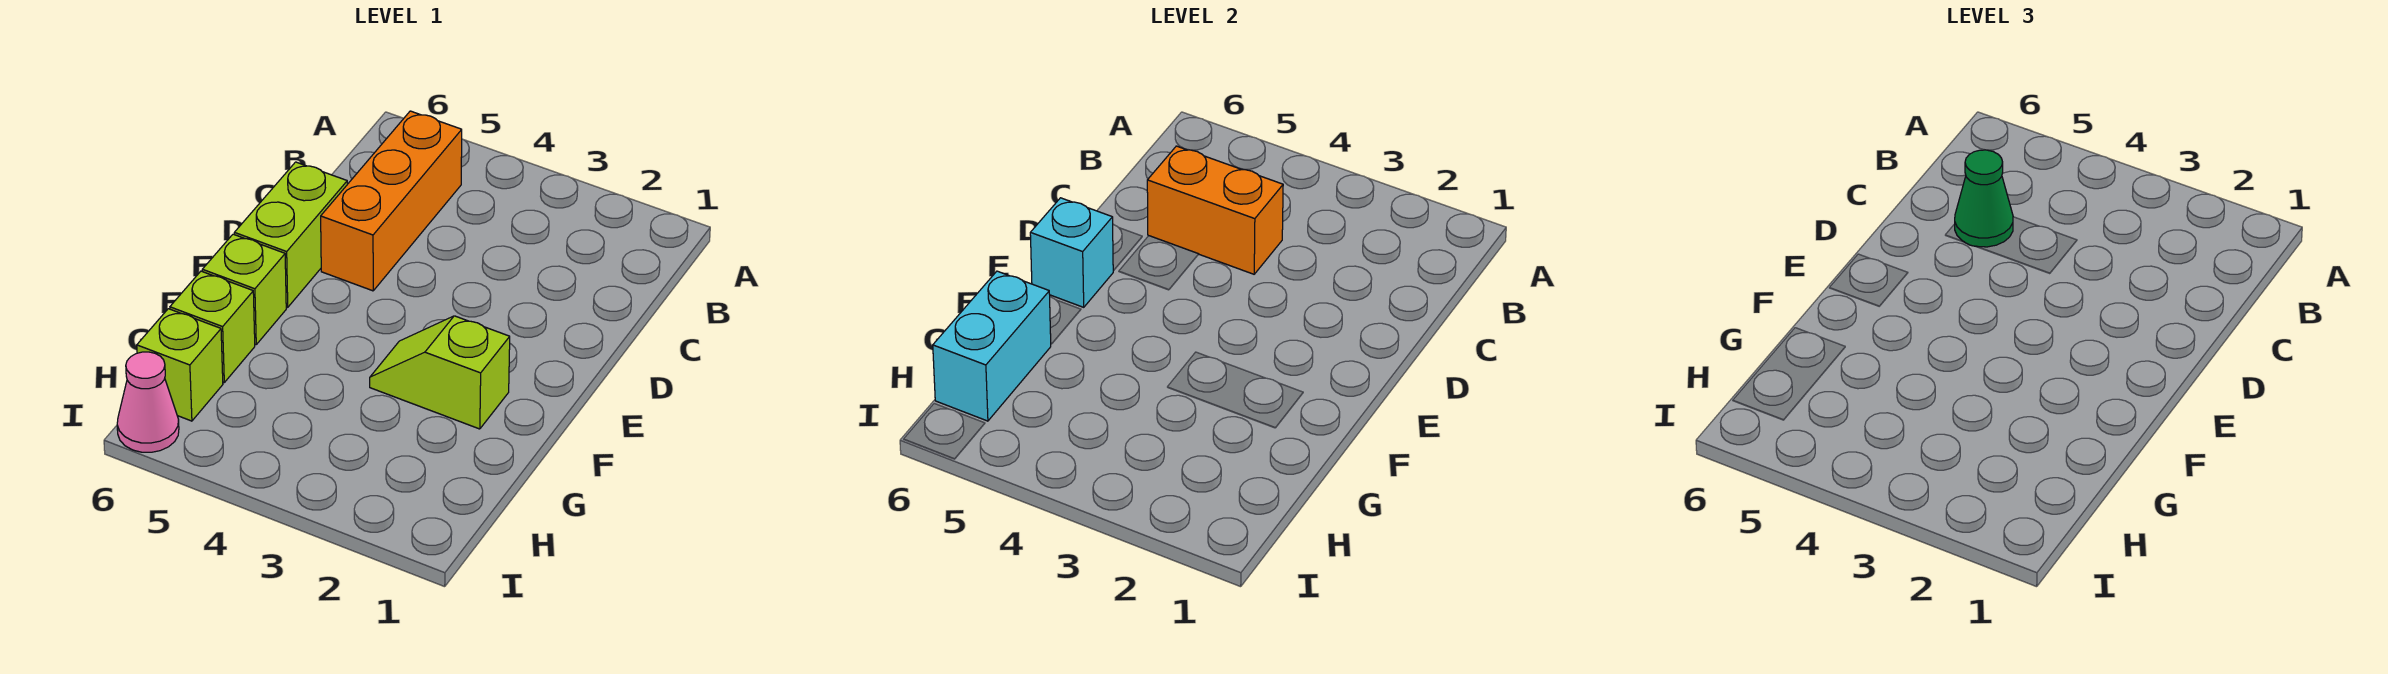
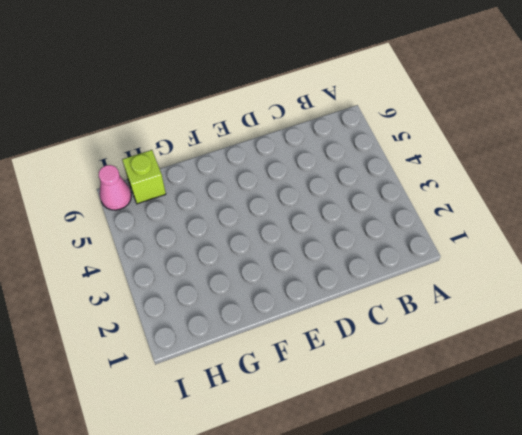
none -> orange 1x3 brick [321,111,462,291]
none -> lime 1x2 brick [234,162,347,307]

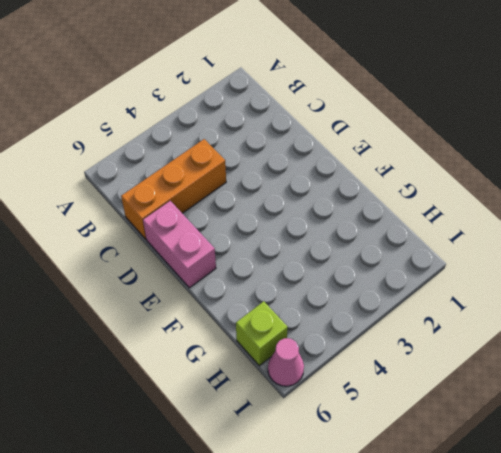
orange 1x3 brick [121,139,226,239] -> orange 1x3 brick turned to [321,111,462,291]
pink 1x2 brick [143,201,216,288] -> lime 1x2 brick [234,162,347,307]
none -> lime 1x2 slope [370,316,510,429]
none -> lime 1x1 brick [202,234,286,345]

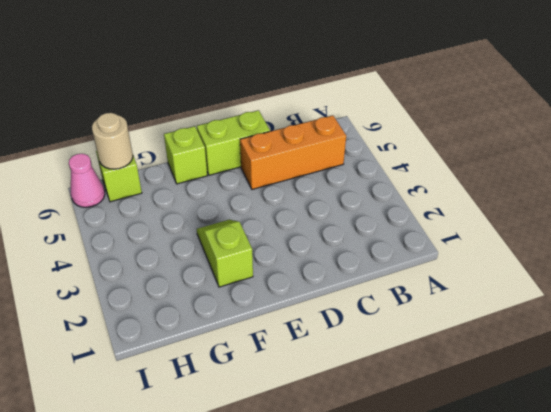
tan 1x1 round brick [92,113,133,169] -> cyan 1x2 brick [933,271,1051,421]
none -> lime 1x1 brick [170,271,255,382]
none -> orange 1x2 brick [1147,146,1283,274]

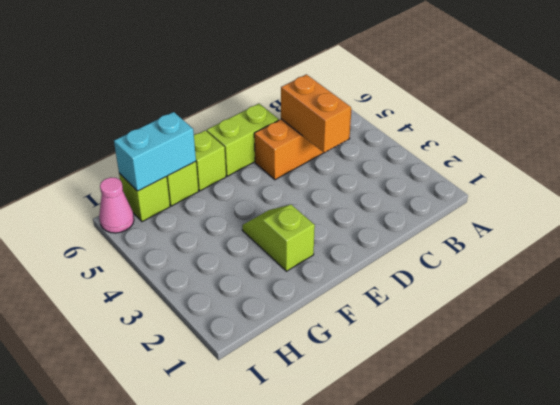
none -> cyan 1x1 brick [1030,198,1113,307]
none -> green 1x1 cone [1955,150,2013,247]

